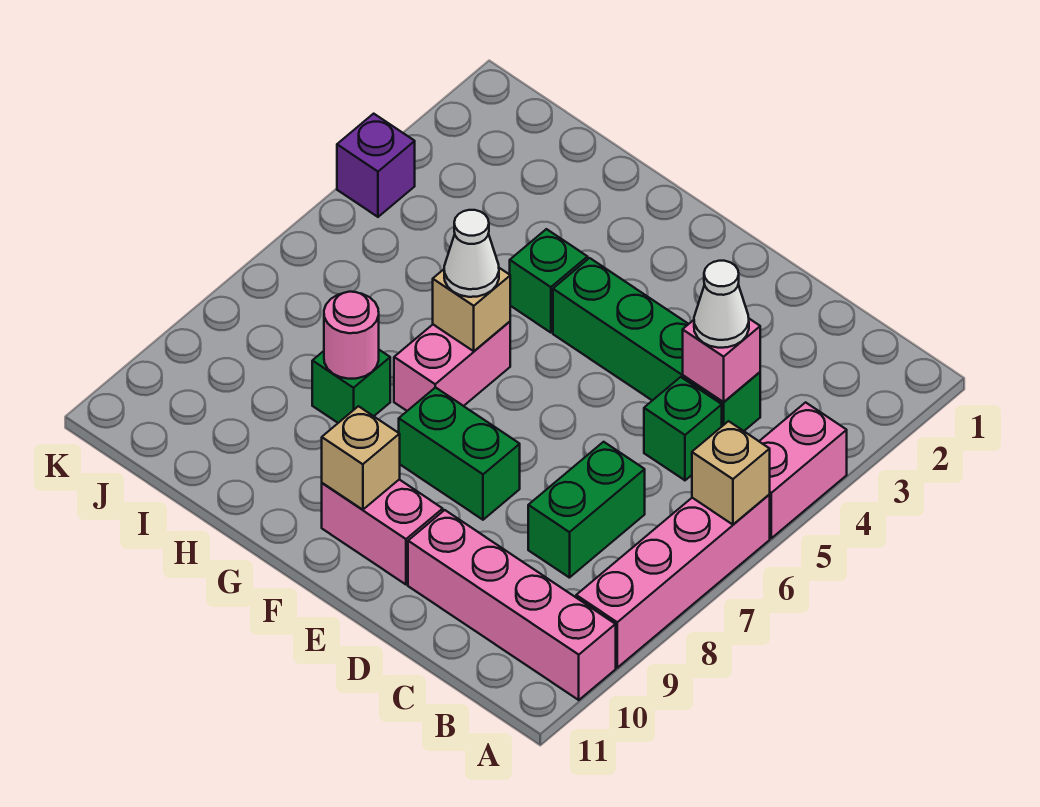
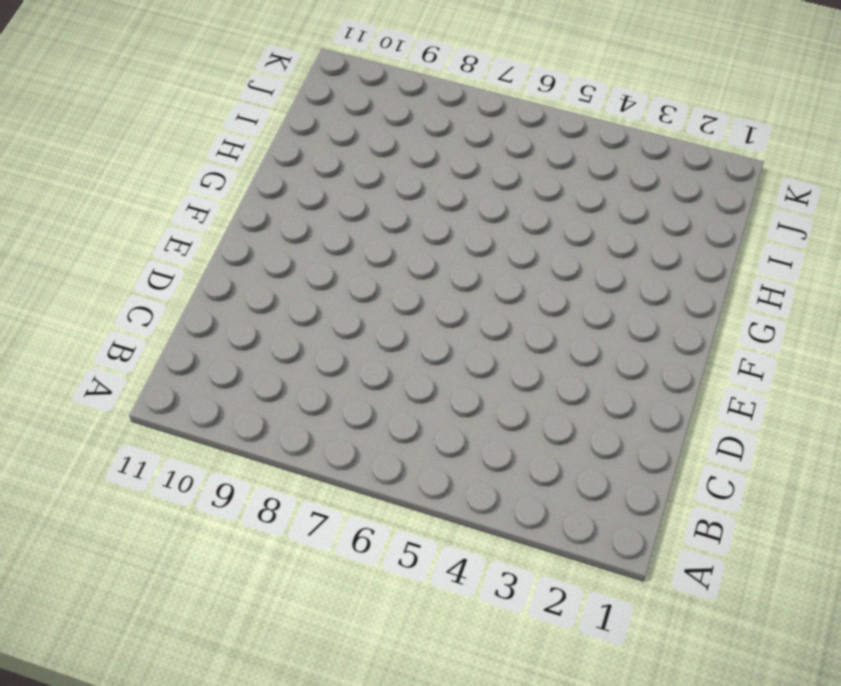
none -> pink 1x2 brick [759,402,847,538]
none -> pink 1x4 brick [576,495,770,668]
none -> pink 1x4 brick [408,510,616,700]

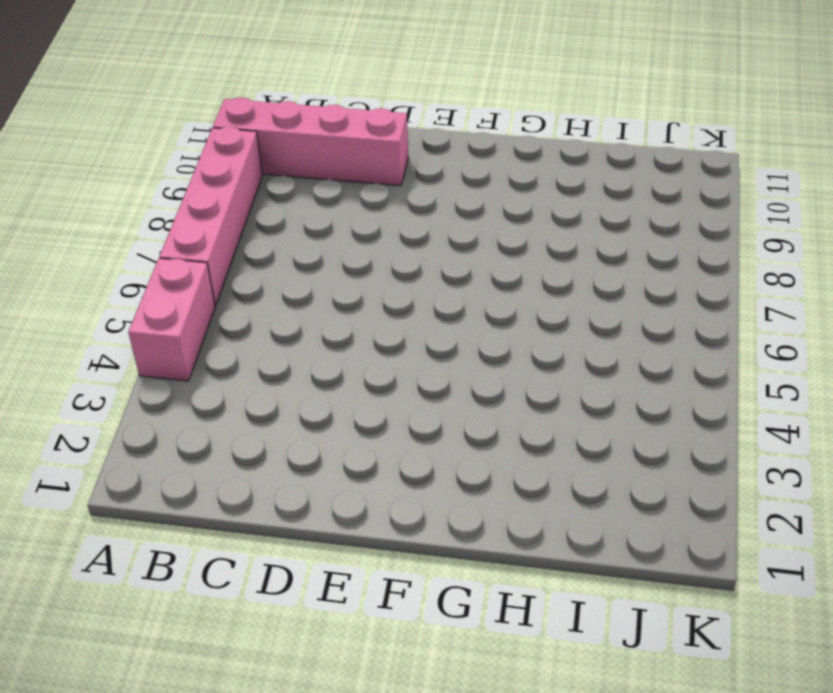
none -> green 1x4 brick [553,258,760,431]
none -> green 1x1 brick [644,377,722,480]
none -> green 1x2 brick [528,442,645,578]

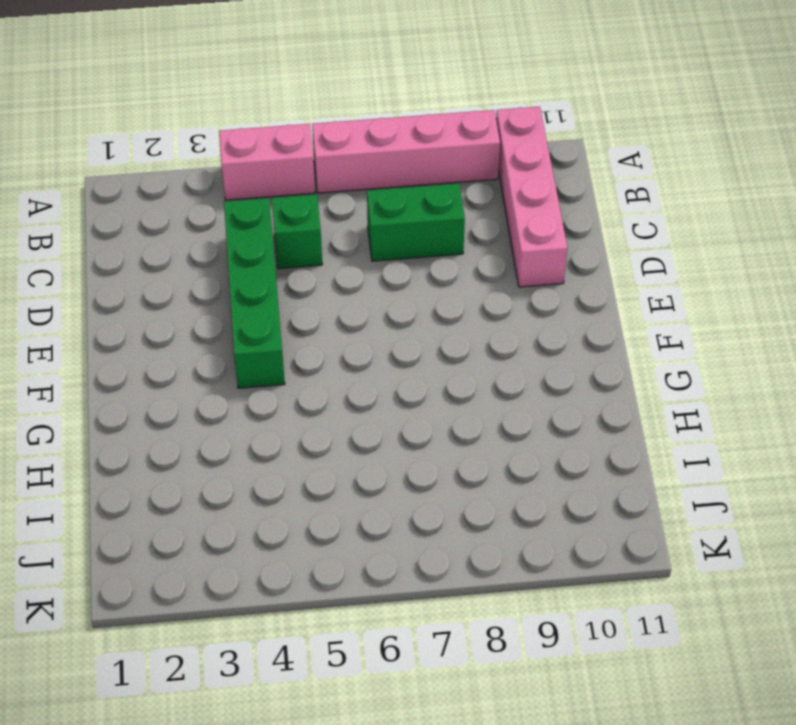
none -> green 1x2 brick [399,387,520,520]
none -> pink 1x2 brick [322,480,443,584]
none -> green 1x1 brick [510,229,588,333]

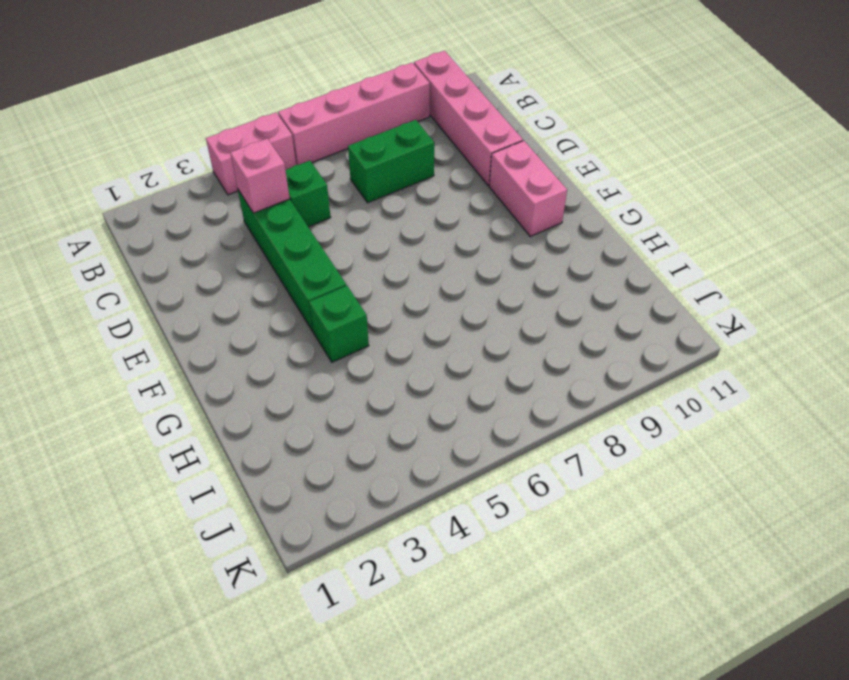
none -> green 1x2 brick [399,387,520,520]
none -> pink 1x2 brick [394,322,510,411]
none -> green 1x1 brick [312,350,390,423]

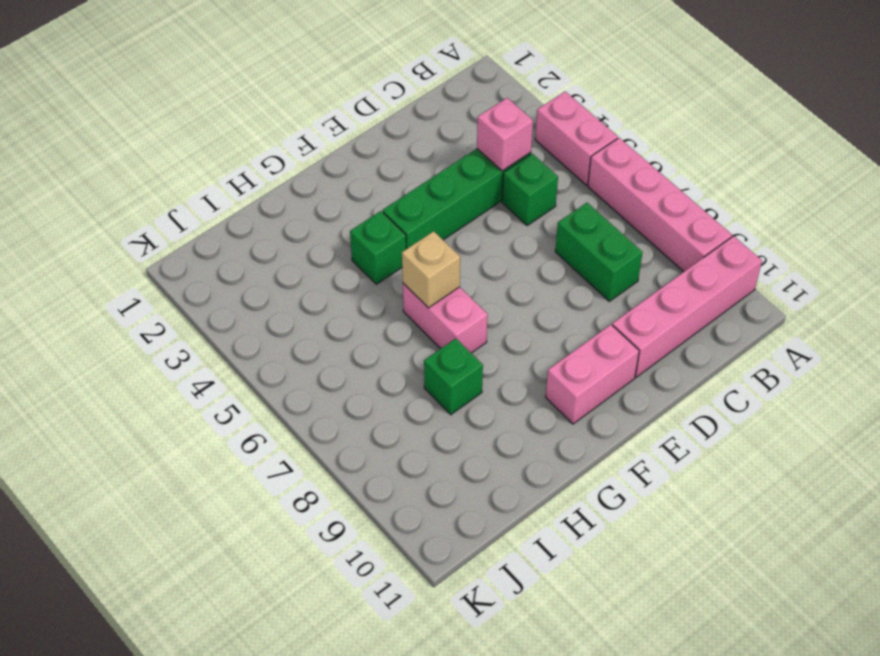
none -> green 1x2 brick [399,387,520,520]
none -> purple 1x1 brick [337,114,415,217]
none -> tan 1x1 brick [692,421,770,525]

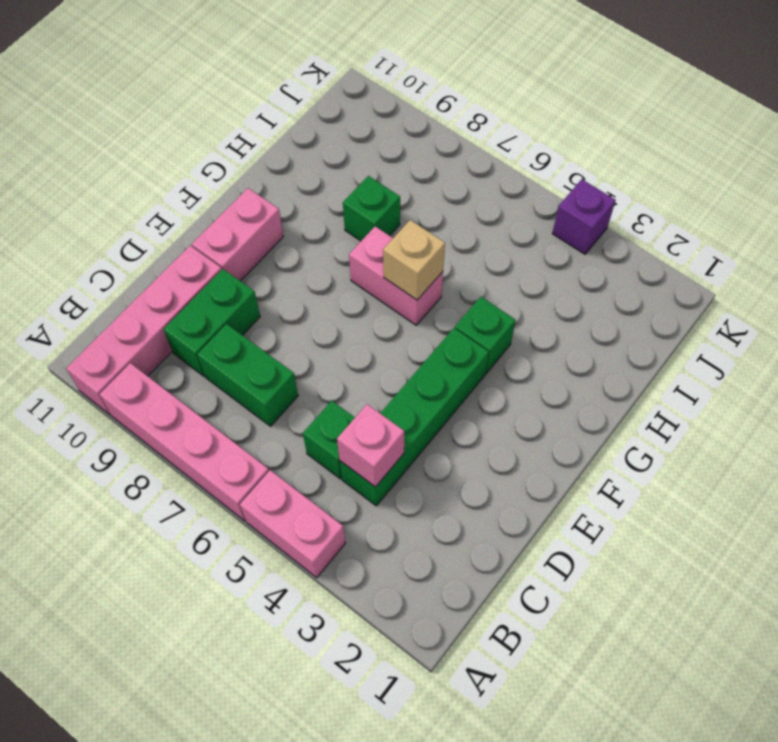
green 1x2 brick [164,269,260,376] -> green 1x2 brick moved to [399,387,520,520]
none -> tan 1x1 brick [692,421,770,525]
none -> tan 1x1 brick [322,406,400,510]
none -> pink 1x1 round brick [324,292,379,379]

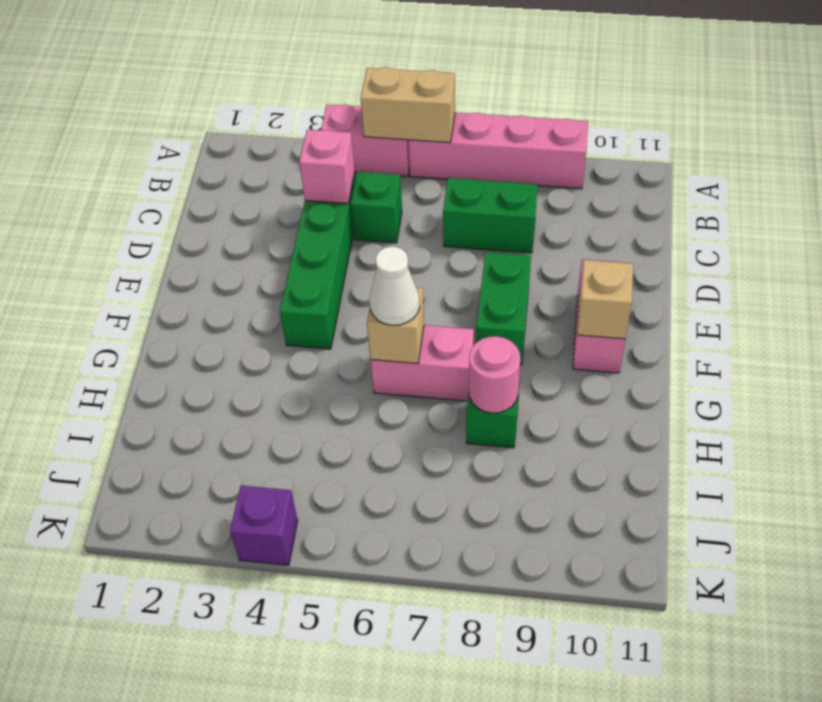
tan 1x2 brick [361,67,455,143] -> tan 1x1 brick [692,421,770,525]
none -> pink 1x4 brick [408,510,616,700]
none -> green 1x1 brick [510,229,588,333]
none -> white 1x1 cone [694,261,749,348]

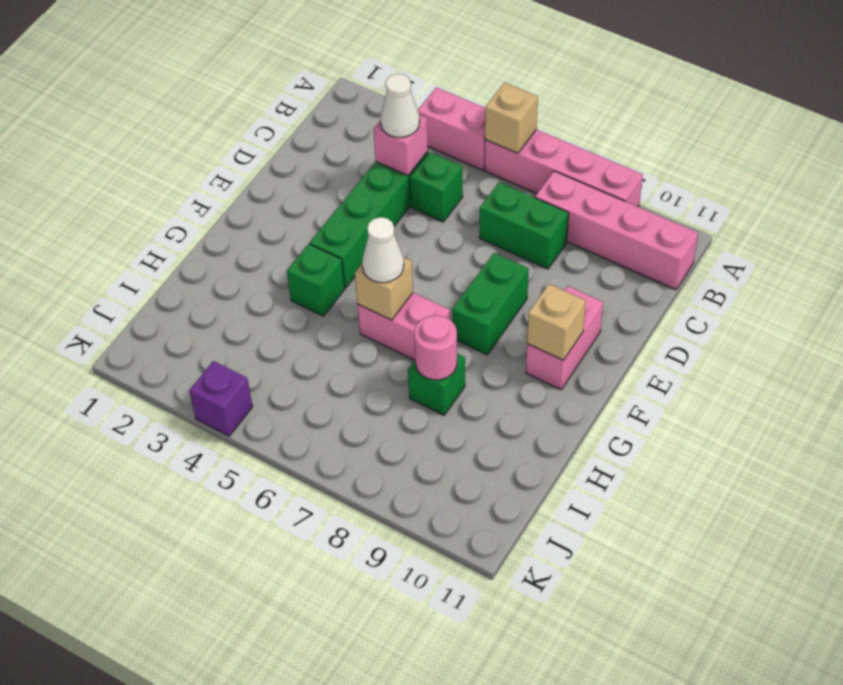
pink 1x4 brick [535,171,698,290] -> pink 1x4 brick turned to [408,510,616,700]

